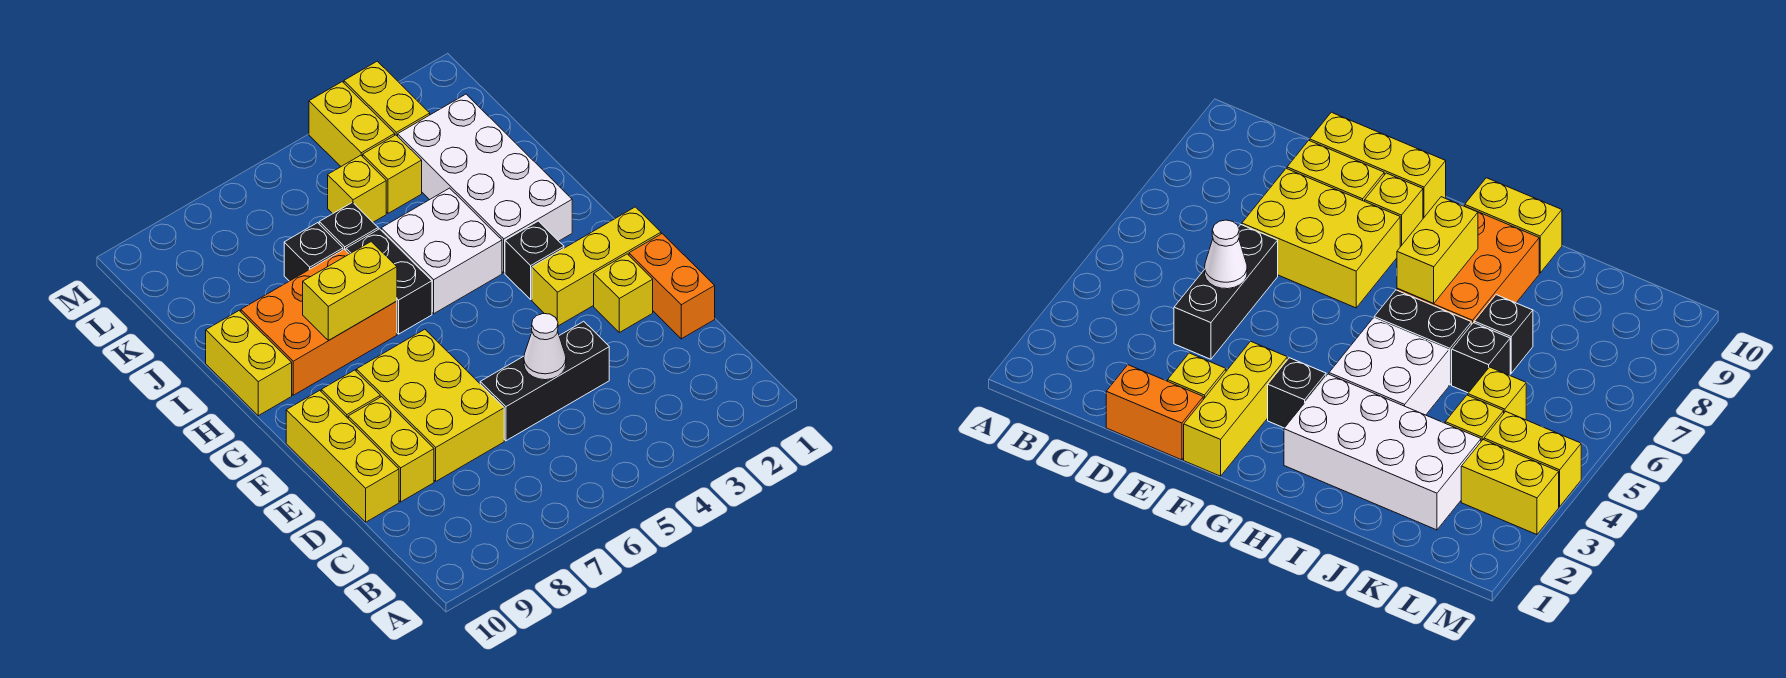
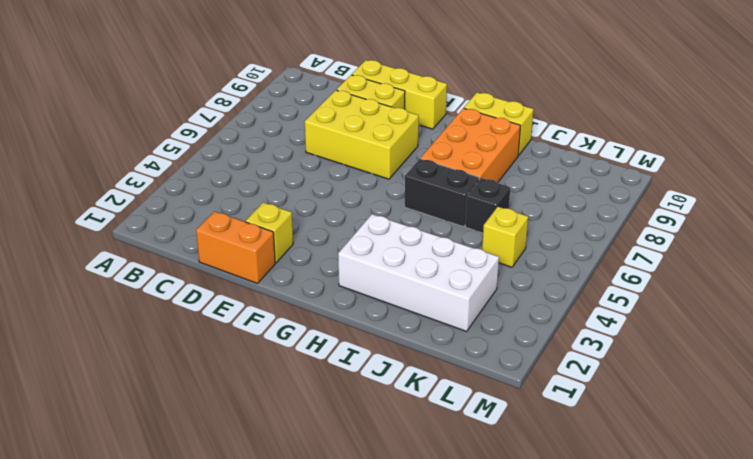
none -> black 1x3 brick [480,321,609,441]
none -> yellow 1x3 brick [532,207,661,326]
none -> yellow 1x1 brick [321,370,380,418]

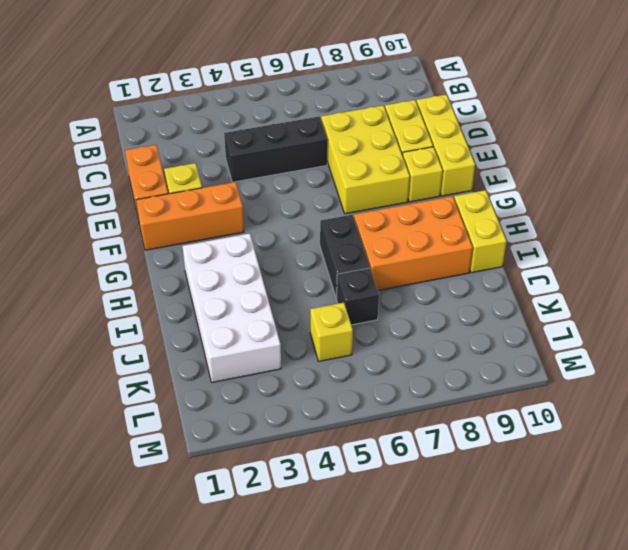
orange 1x3 brick [136,182,244,250] -> yellow 1x3 brick [532,207,661,326]
none -> black 1x1 brick [505,221,564,299]
none -> white 2x2 brick [381,188,502,314]
none -> black 1x1 brick [284,223,343,281]

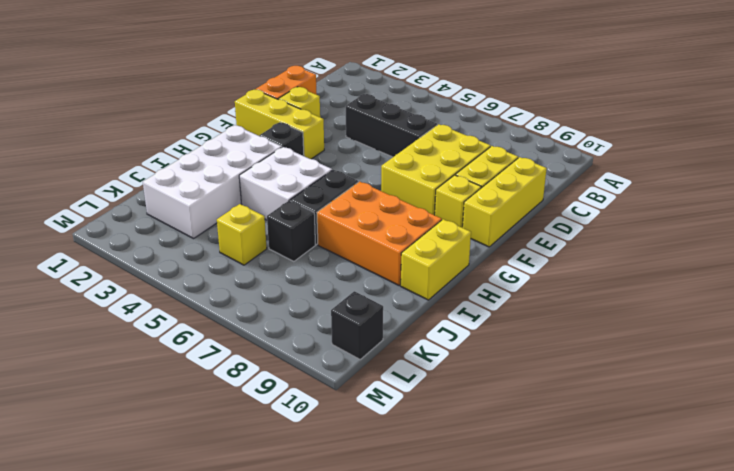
black 1x1 brick [331,291,383,359] -> black 1x1 brick moved to [284,223,343,281]
none -> yellow 1x1 brick [363,135,422,213]
none -> yellow 1x2 brick [344,61,430,136]
none -> yellow 1x2 brick [309,82,395,166]

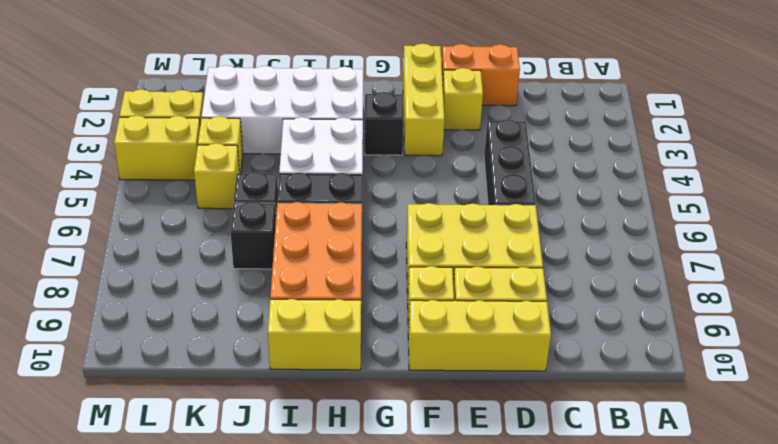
none -> white 1x1 cone [524,314,566,380]
none -> yellow 1x2 brick [303,242,397,340]

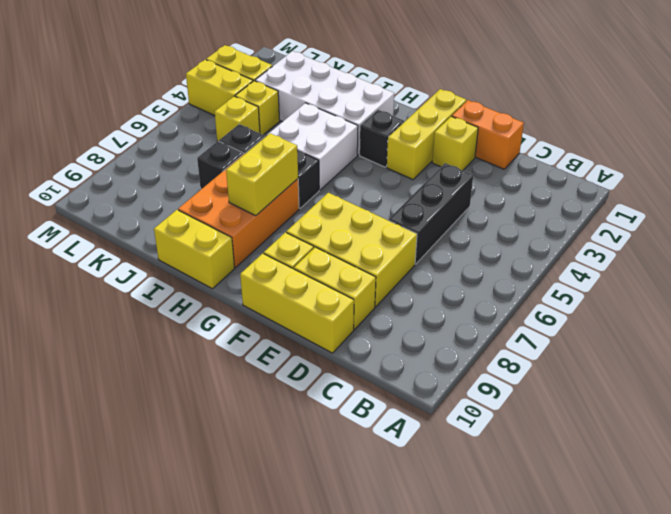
none -> white 1x1 cone [524,314,566,380]

